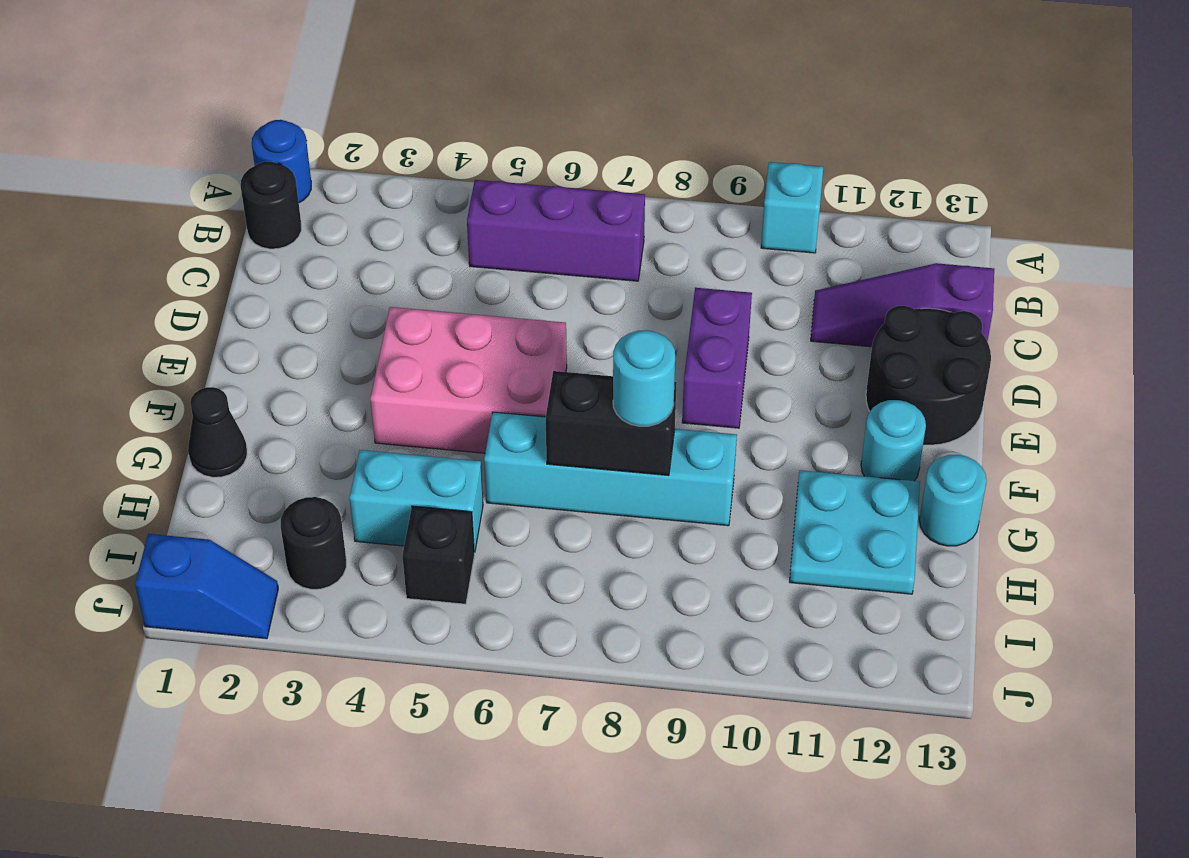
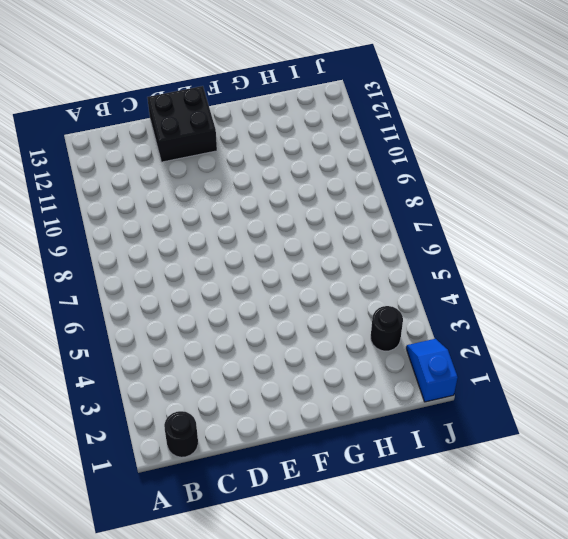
black 2x2 brick [147,86,217,162] -> black 2x2 round brick [866,306,991,445]
none -> blue 1x1 round brick [252,120,311,203]
none -> cyan 1x1 brick [761,162,823,253]
none -> purple 1x3 brick [467,180,645,281]

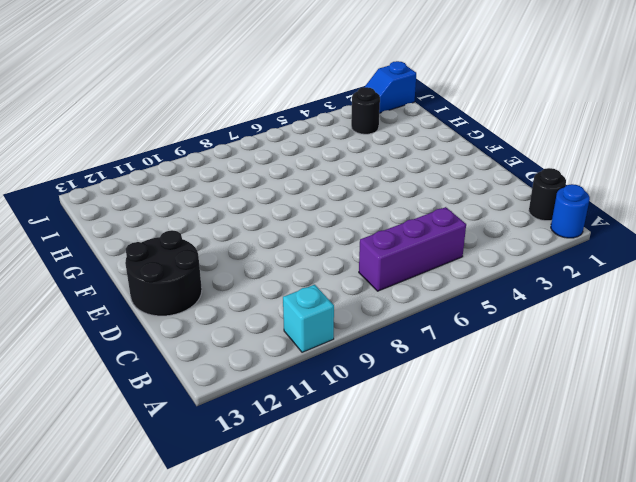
none -> purple 1x3 slope [811,263,994,347]
none -> purple 1x2 brick [682,288,752,428]
none -> pink 2x3 brick [370,307,567,453]

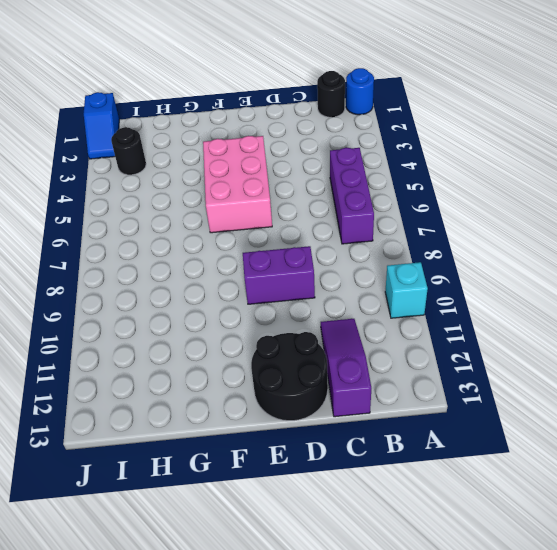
none -> cyan 1x1 round brick [861,400,926,481]
none -> black 1x1 cone [188,387,247,477]
none -> cyan 1x4 brick [484,412,737,526]

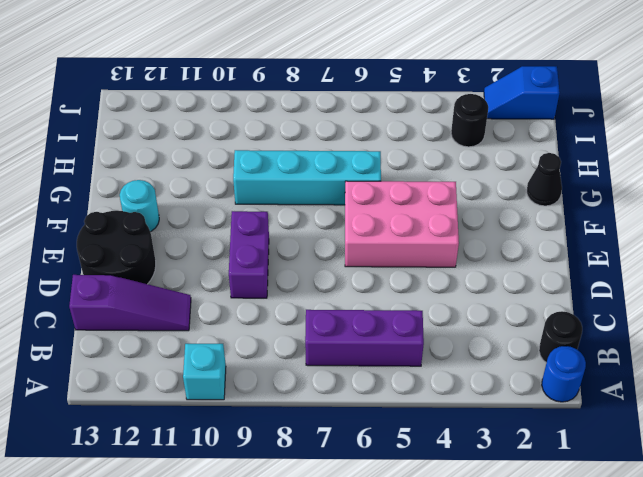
none -> cyan 2x2 plate [789,470,920,594]
none -> cyan 1x1 round brick [919,455,987,546]
none -> cyan 1x2 brick [350,450,483,553]

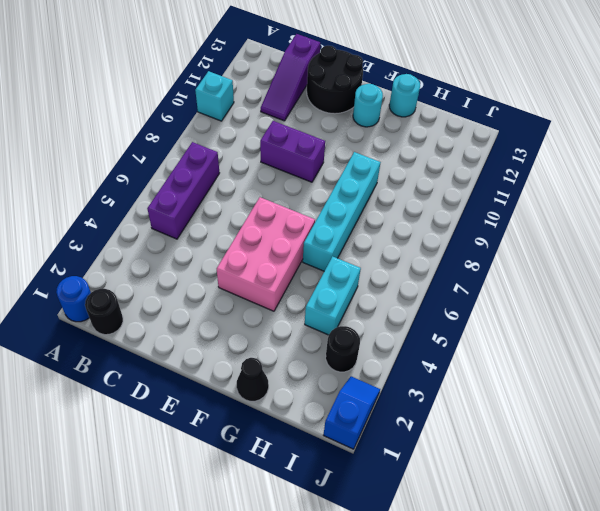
none -> cyan 2x2 plate [789,470,920,594]
none -> black 1x1 brick [402,506,474,604]
none -> black 1x2 brick [546,371,677,476]

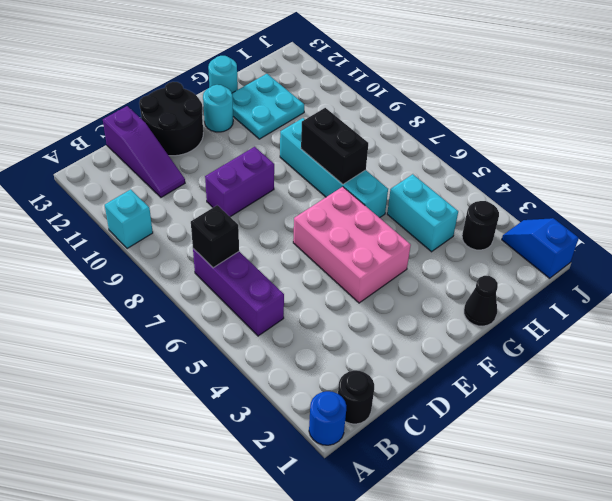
black 1x1 brick [191,205,239,268] -> black 1x1 brick moved to [402,506,474,604]
none -> cyan 1x1 round brick [613,330,675,426]

